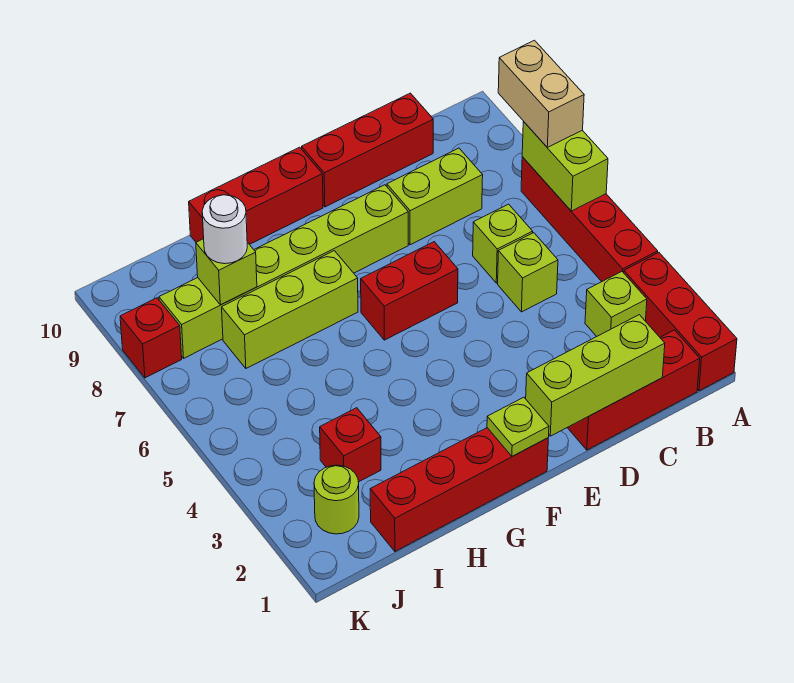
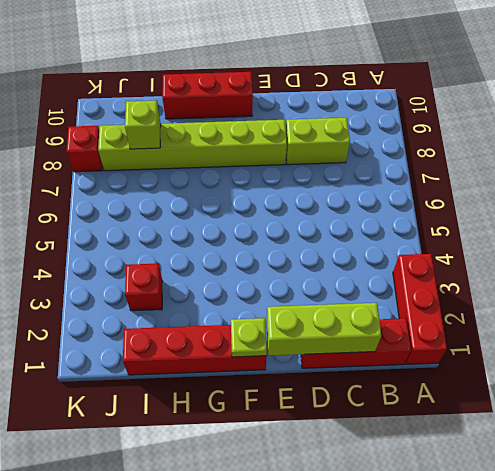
none -> red 1x4 brick [521,157,658,282]
none -> lime 1x1 brick [585,272,647,336]
none -> lime 1x1 brick [498,233,558,312]

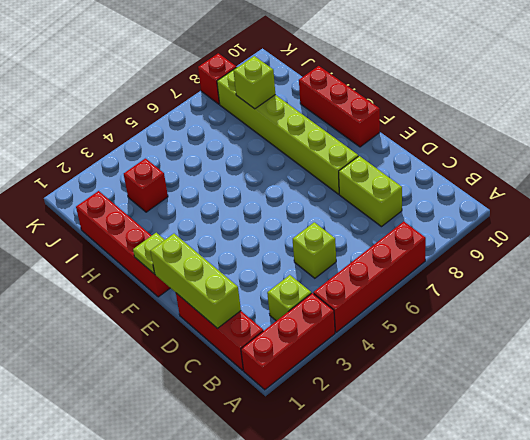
none -> lime 1x1 brick [473,204,533,283]
none -> red 1x3 brick [302,93,433,207]
none -> red 1x2 brick [361,242,458,340]

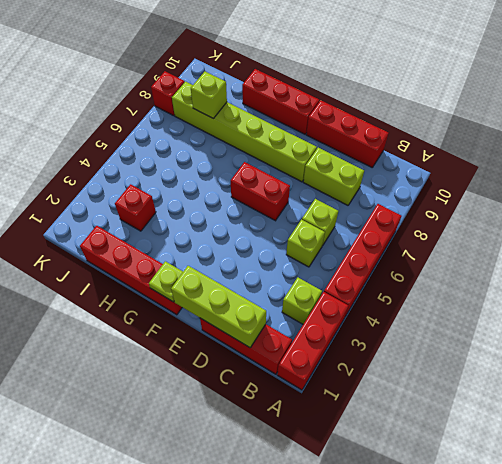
none -> lime 1x3 brick [222,251,358,368]
none -> lime 1x1 round brick [314,465,359,534]
none -> lime 1x2 brick [522,122,608,211]

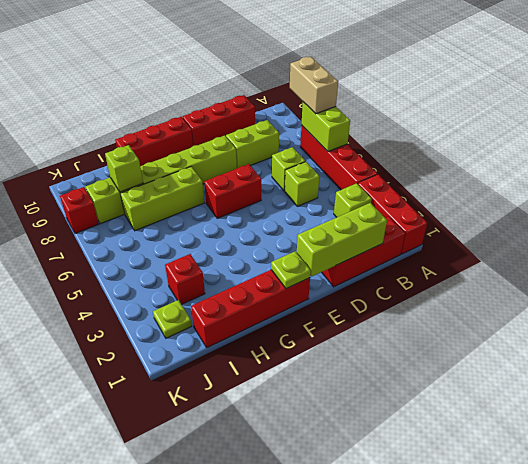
lime 1x1 plate [153,300,192,338] -> lime 1x1 round brick [314,465,359,534]
none -> white 1x1 round brick [202,195,247,264]

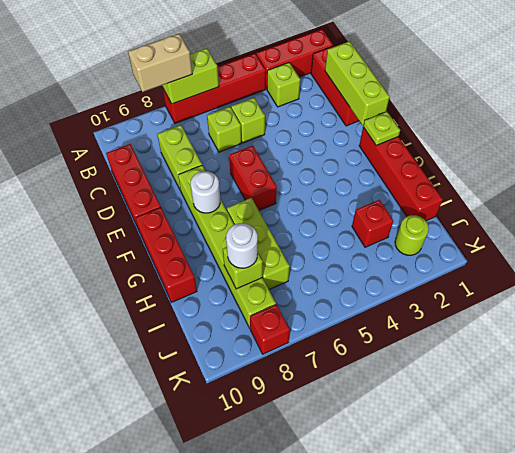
white 1x1 round brick [191,171,220,213] -> none

